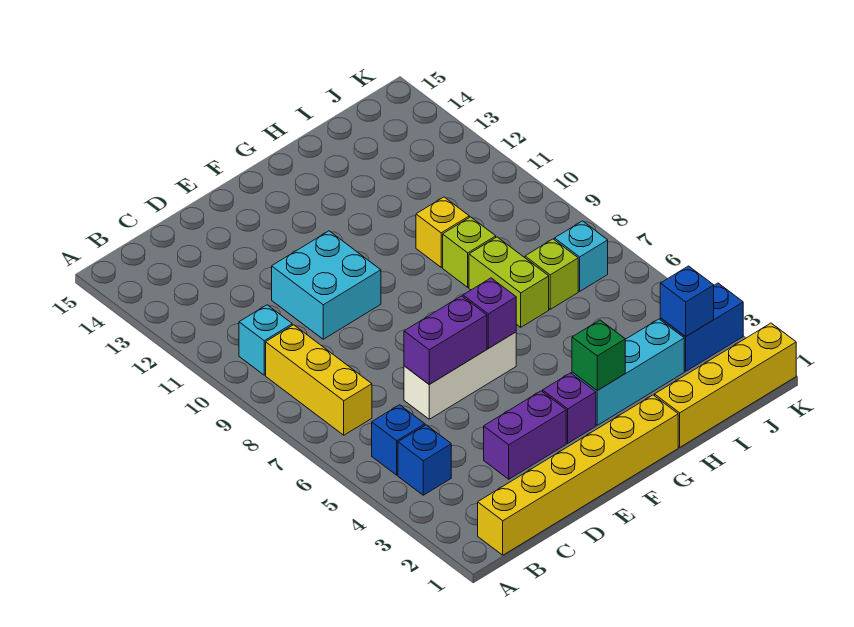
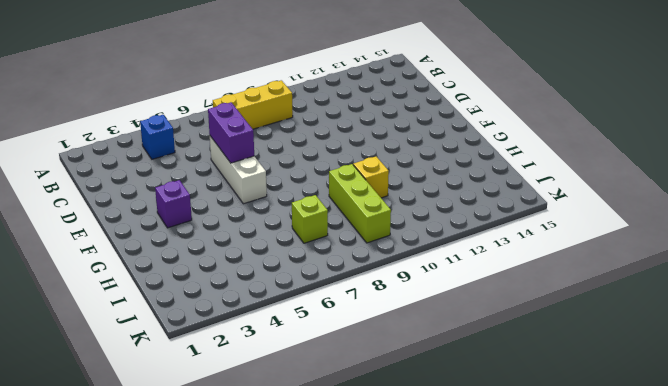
lime 1x3 brick [329,164,391,243] -> lime 1x1 brick [443,217,496,287]
none -> yellow 1x6 brick [478,395,678,555]
none -> blue 1x1 brick [372,405,425,475]
none -> cyan 1x1 brick [239,305,292,375]

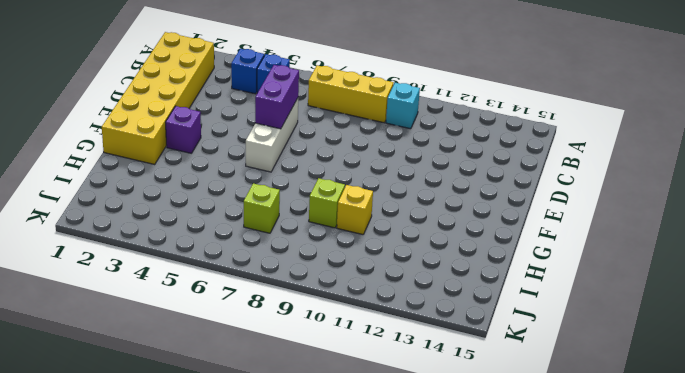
yellow 2x6 brick [102,32,214,164] -> yellow 1x6 brick [478,395,678,555]
none -> purple 1x2 brick [484,391,566,479]
none -> cyan 2x2 brick [272,231,381,339]
none -> cyan 1x3 brick [572,319,684,425]

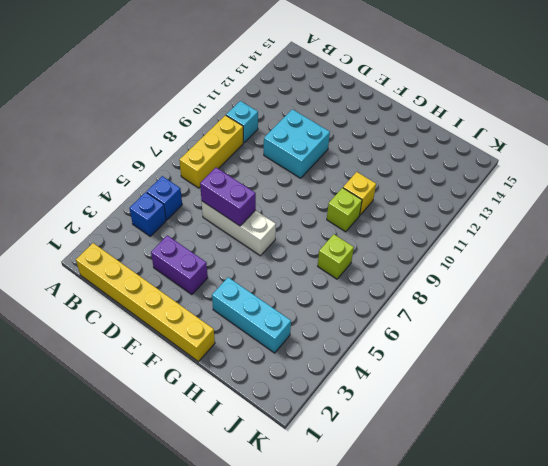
none -> purple 1x1 brick [543,373,596,443]
none -> yellow 1x4 brick [655,323,796,447]
none -> lime 1x2 brick [469,237,549,327]

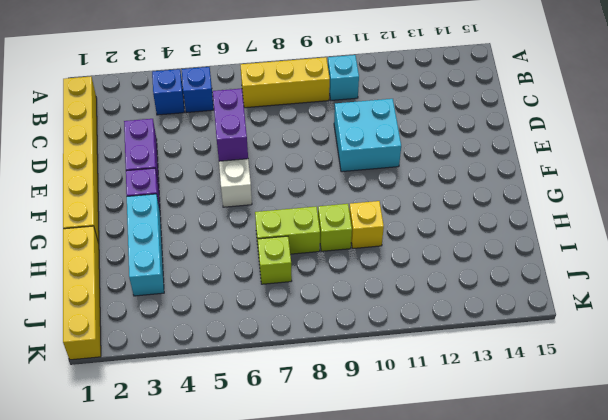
none -> blue 1x2 brick [660,283,743,371]
none -> cyan 1x1 brick [554,221,608,291]
none -> purple 1x1 brick [463,278,516,348]

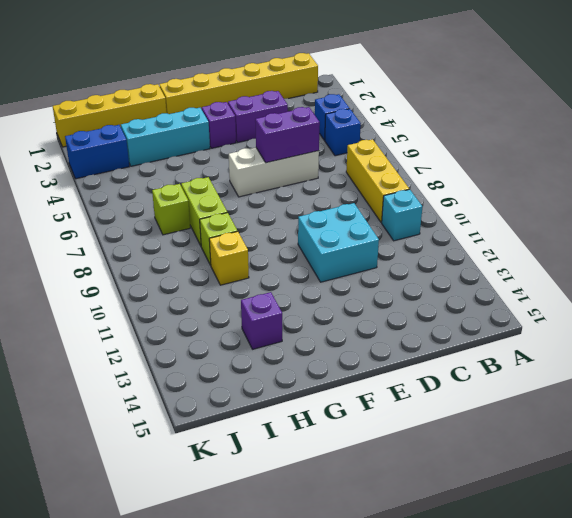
purple 1x1 brick [241,292,282,349] -> purple 1x1 brick moved to [463,278,516,348]
none -> cyan 1x1 brick [554,221,608,291]
none -> green 1x1 brick [572,320,625,390]
none -> blue 1x1 brick [660,266,714,337]

